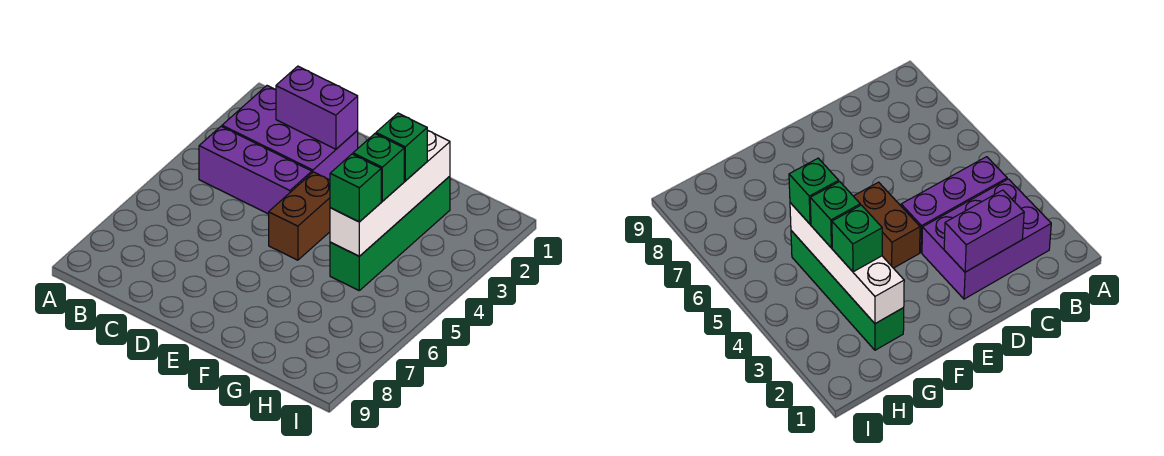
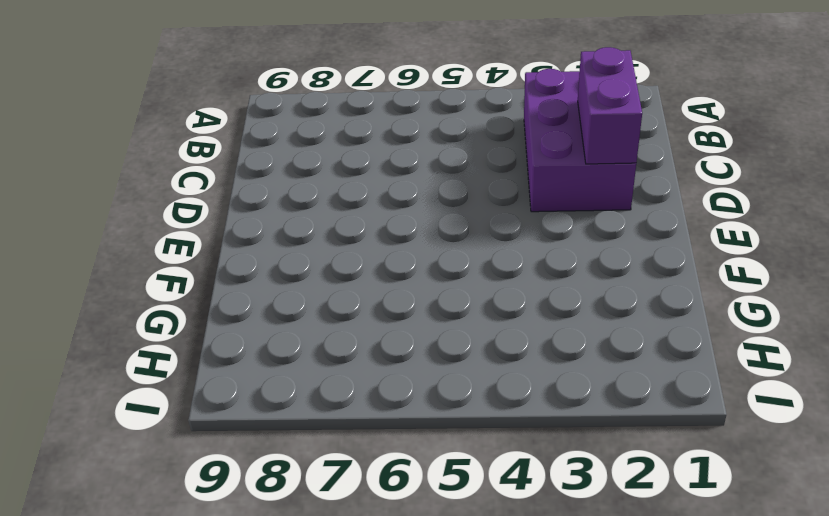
none -> purple 1x3 brick [199,126,312,214]
none -> brown 1x2 brick [269,172,330,260]

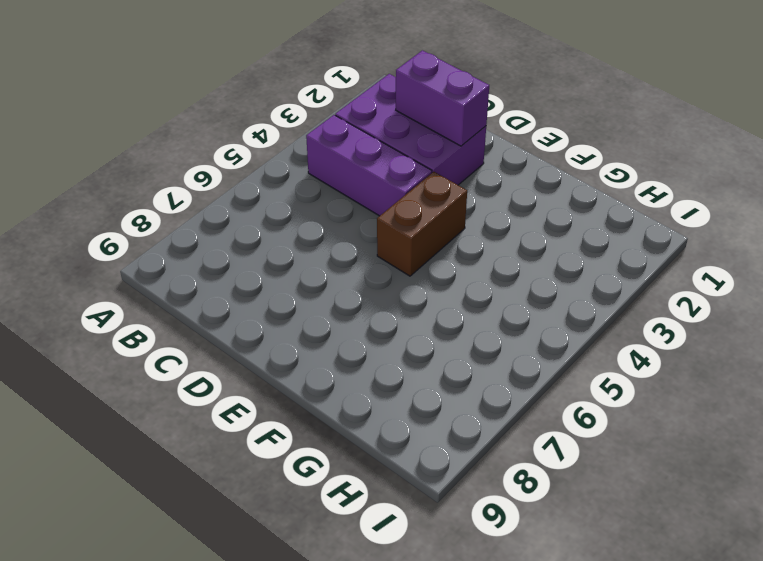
none -> green 1x4 brick [330,176,450,290]
none -> white 1x4 brick [330,131,450,256]

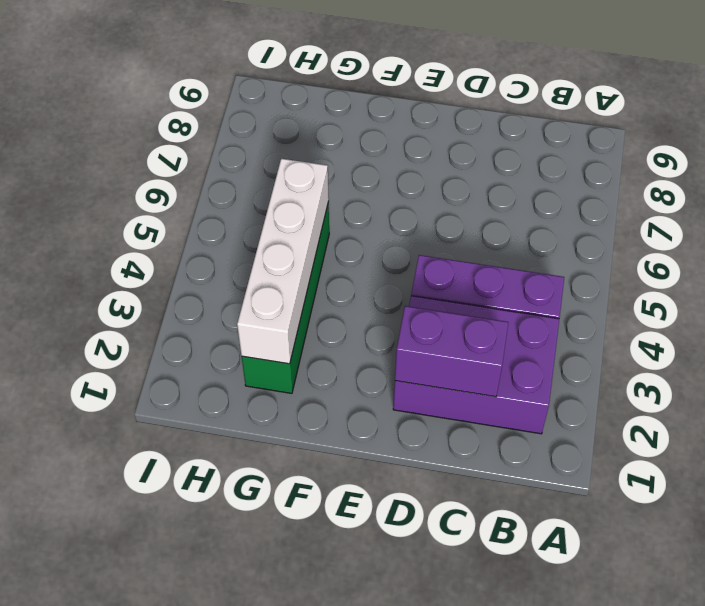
none -> brown 1x2 brick [269,172,330,260]
none -> green 1x1 brick [376,113,428,181]

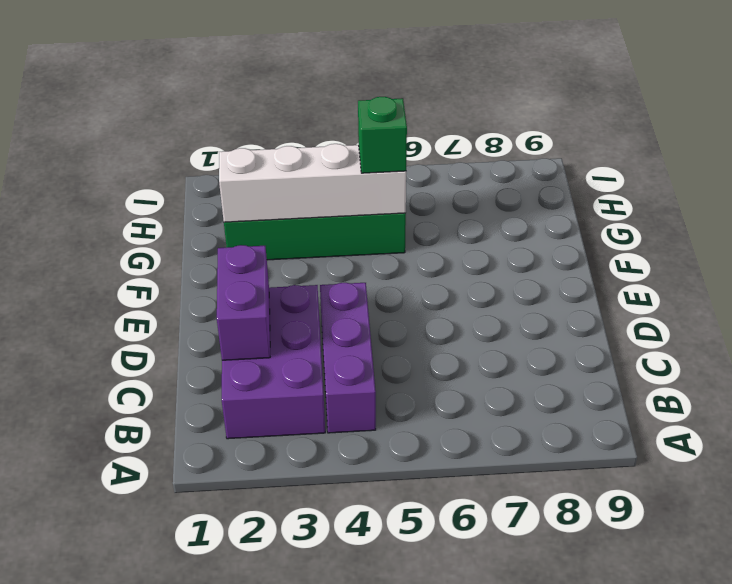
none -> brown 1x2 brick [269,172,330,260]
none -> green 1x1 brick [376,113,428,181]

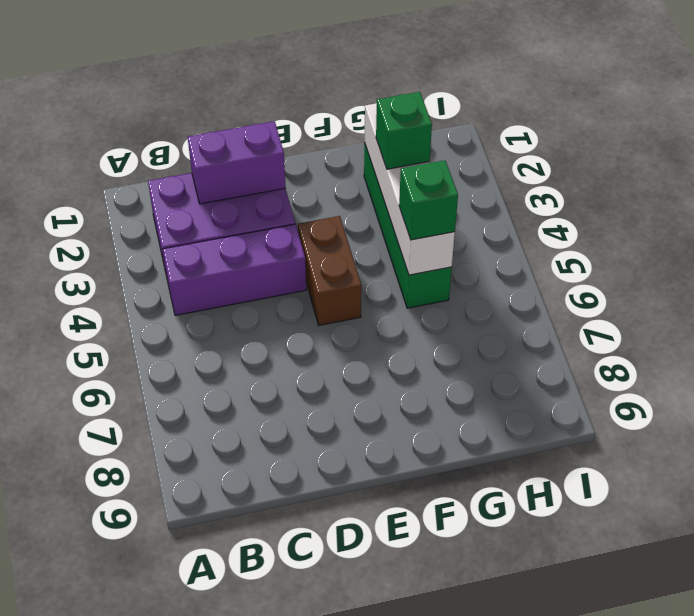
none -> green 1x1 brick [353,134,404,201]

